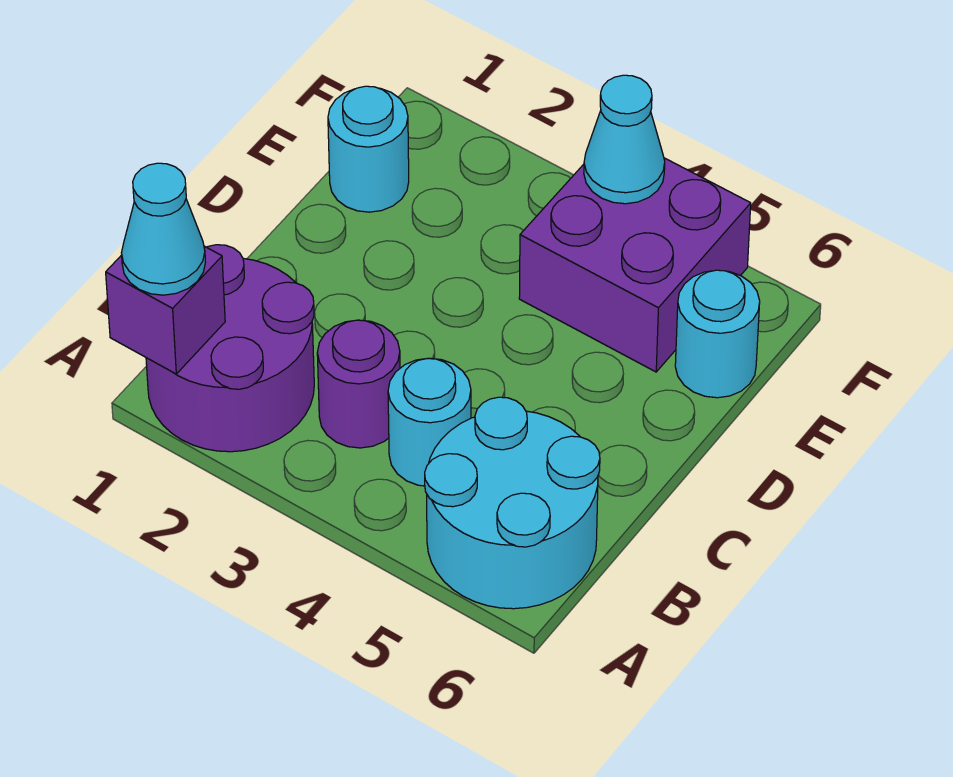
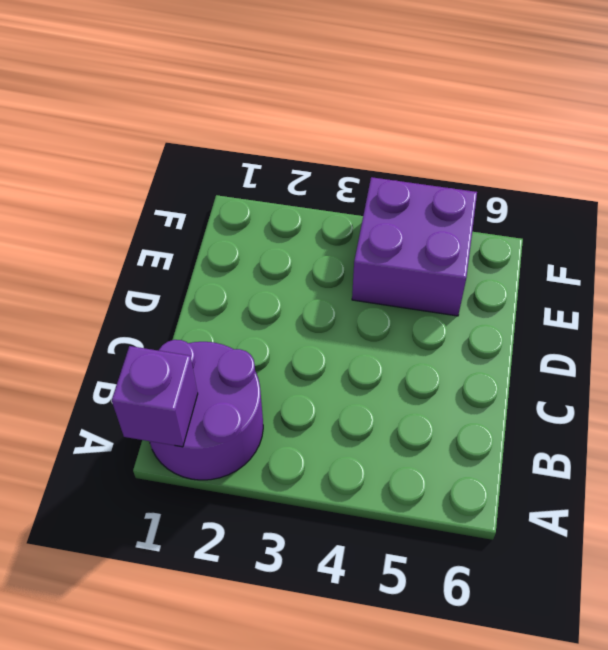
none -> cyan 2x2 round brick [425,397,600,609]
none -> purple 1x1 round brick [317,320,400,448]

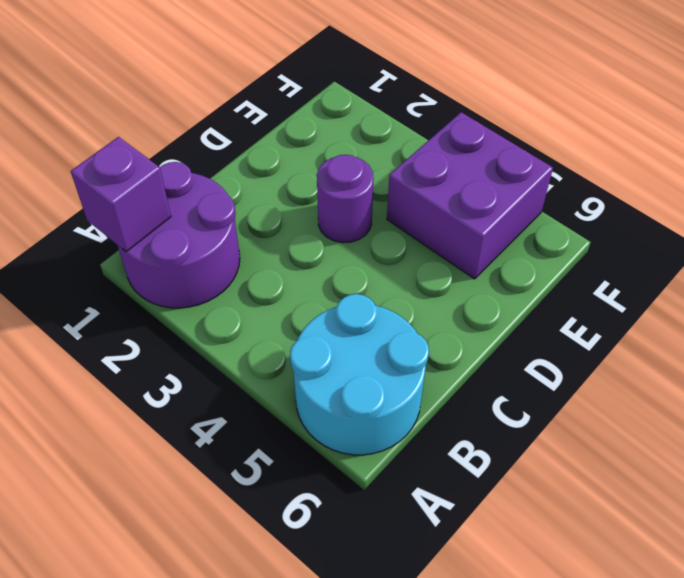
purple 1x1 round brick [317,155,374,243] -> purple 1x1 round brick moved to [317,320,400,448]
none -> cyan 1x1 round brick [388,358,471,486]
none -> cyan 1x1 round brick [328,86,409,212]

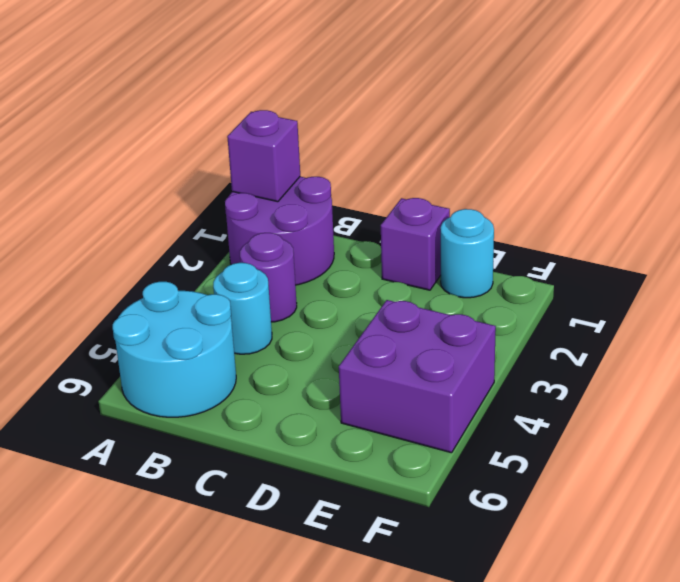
purple 1x1 brick [381,198,450,290] -> none
none -> cyan 1x1 round brick [675,270,760,398]
none -> cyan 1x1 cone [584,75,665,204]

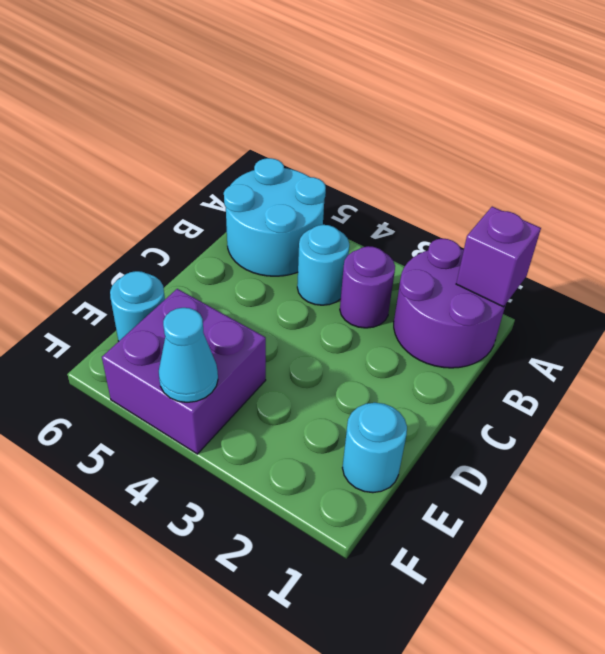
none -> cyan 1x1 cone [121,163,205,295]

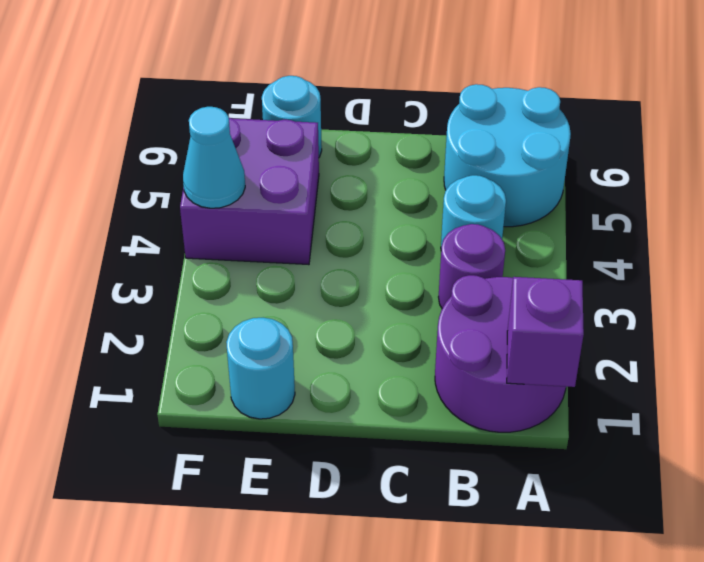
none -> cyan 1x1 cone [121,163,205,295]

